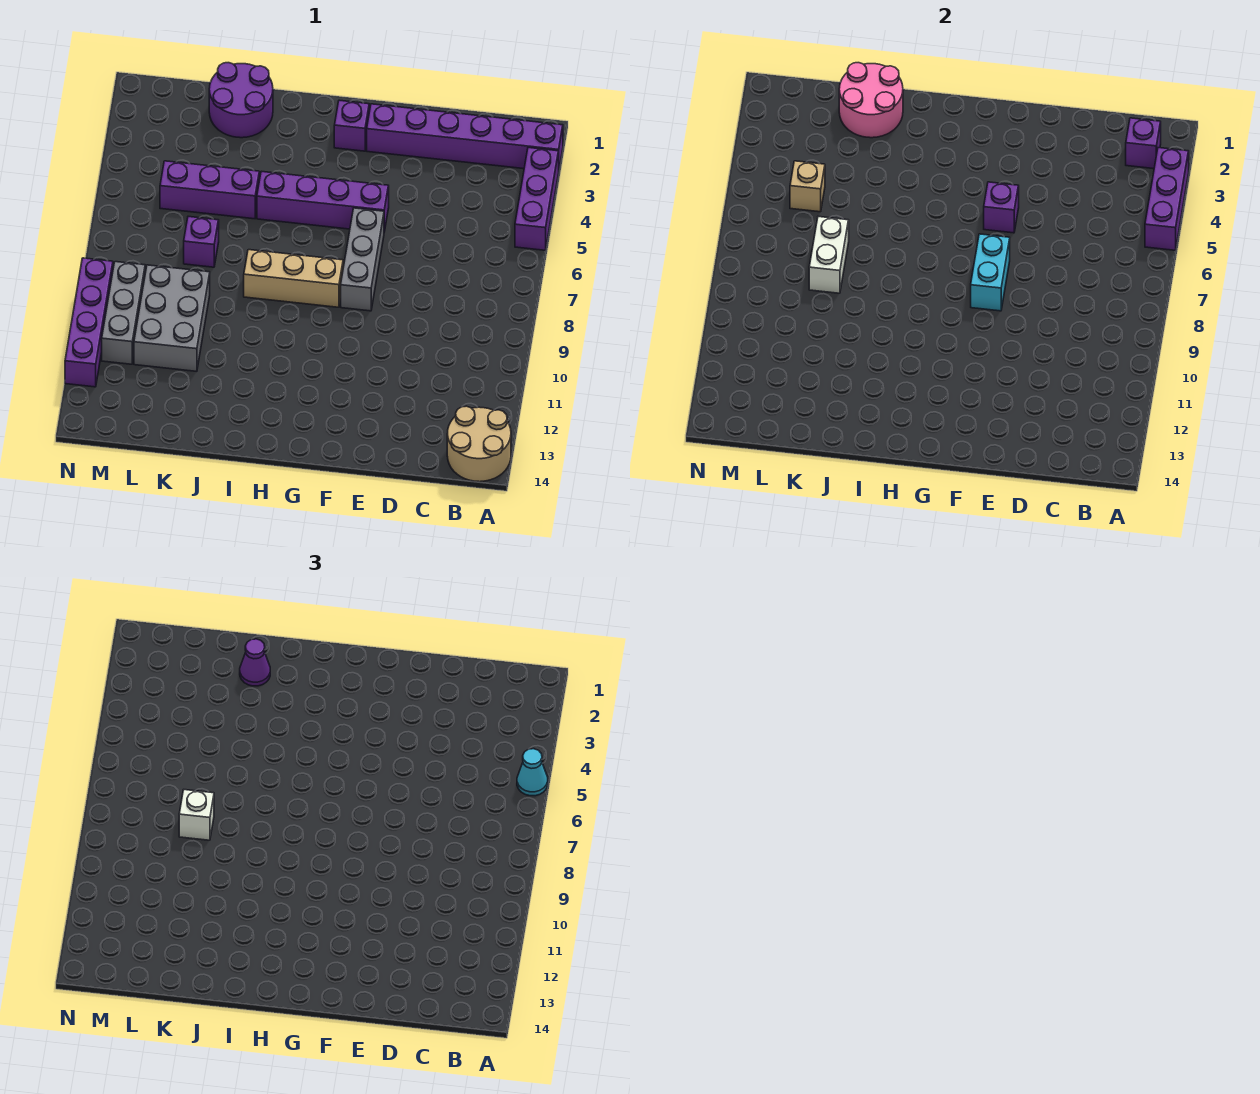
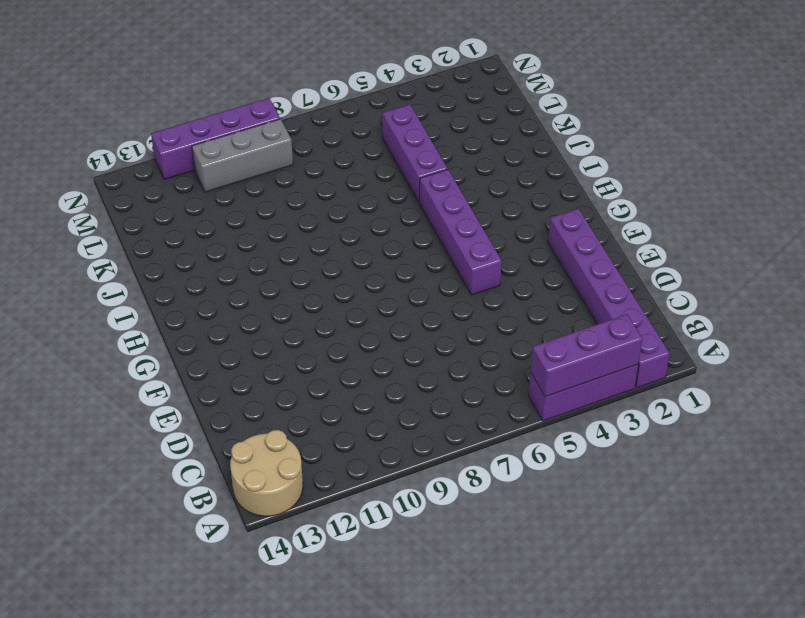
none -> grey 1x3 brick [341,208,384,311]
none -> purple 1x1 brick [334,100,369,151]
none -> tan 1x3 brick [244,250,343,307]

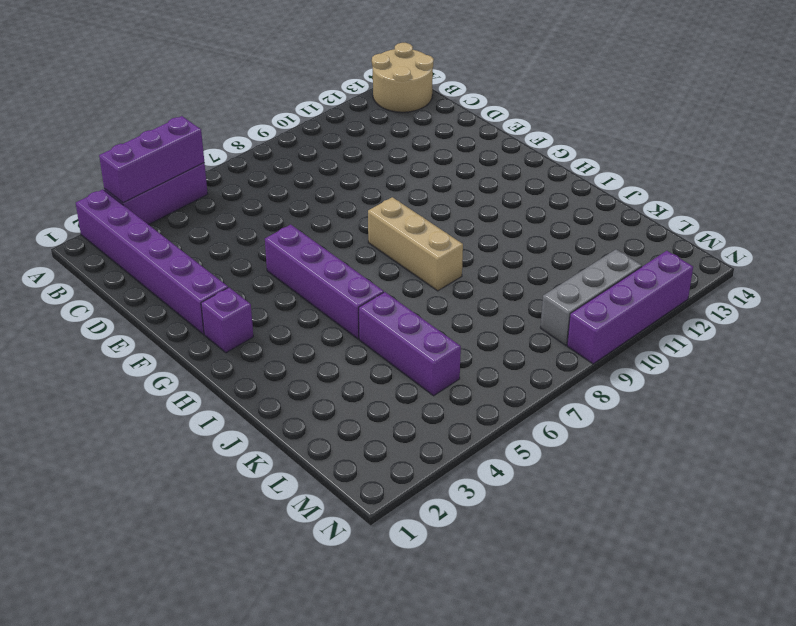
none -> grey 1x3 brick [341,208,384,311]
none -> purple 2x2 round brick [209,63,273,138]
none -> purple 1x1 brick [184,217,219,267]

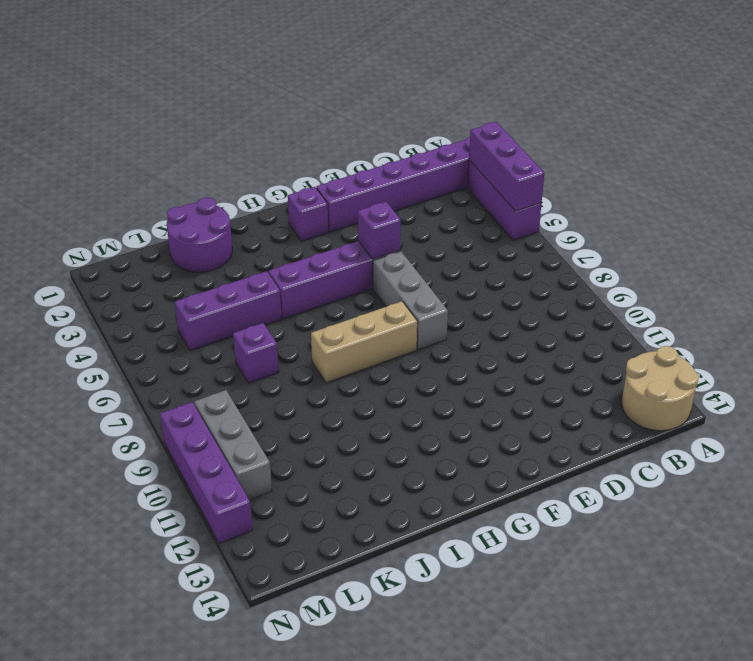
none -> grey 2x3 brick [134,265,210,371]
none -> purple 1x1 brick [1126,118,1161,169]
none -> cyan 1x2 brick [971,234,1010,311]

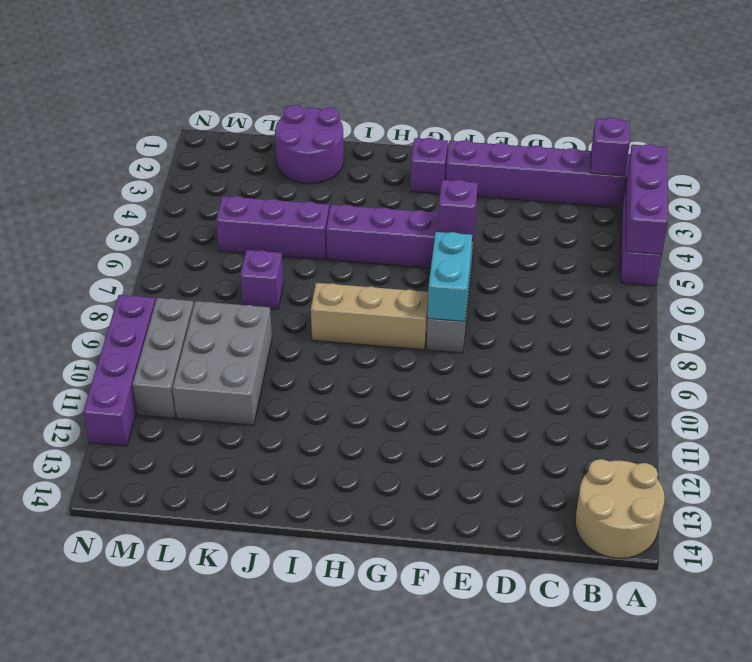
none -> pink 2x2 round brick [839,63,903,138]
none -> white 1x2 brick [809,217,849,293]
none -> tan 1x1 brick [790,161,825,212]

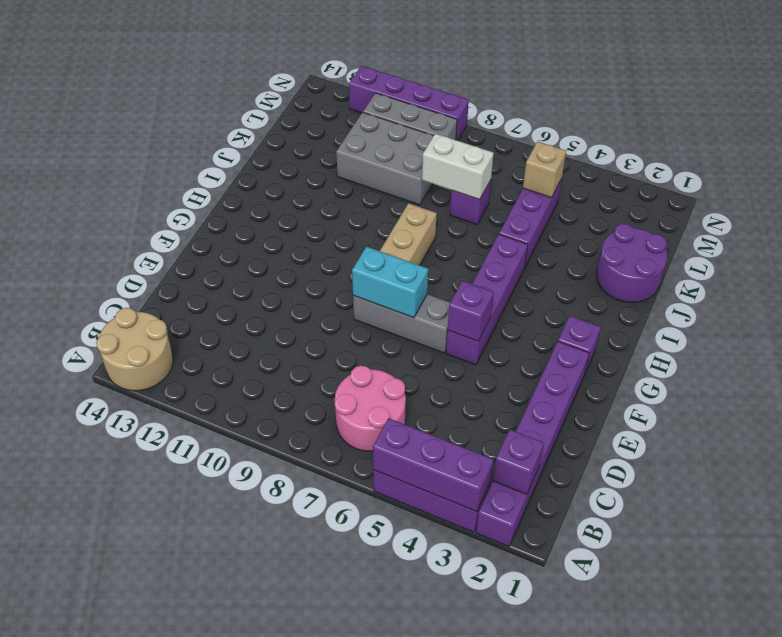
pink 2x2 round brick [335,366,406,451] -> pink 2x2 round brick moved to [839,63,903,138]
none -> cyan 1x1 cone [517,749,548,796]
none -> purple 1x1 cone [240,639,270,686]
none -> white 1x1 brick [179,790,214,840]

